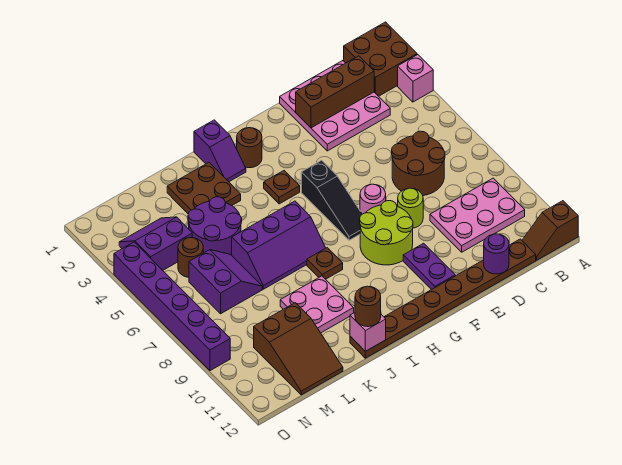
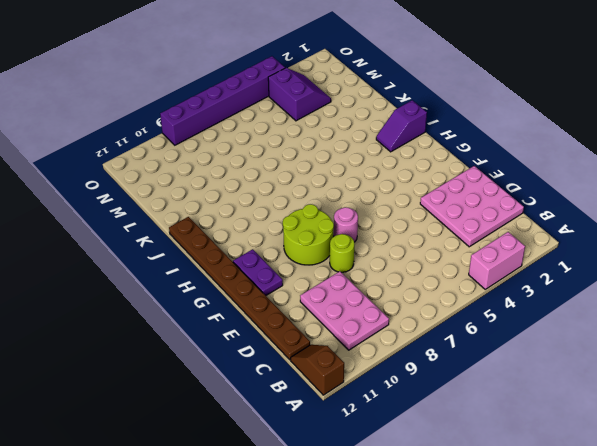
pink 1x2 brick [469,232,525,289] -> pink 1x1 brick [398,55,433,102]
purple 1x2 plate [233,249,283,295] -> purple 1x2 plate turned to [403,243,455,290]
none -> brown 2x2 brick [344,22,417,96]
none -> brown 2x2 round brick [392,131,445,196]
none -> black 1x3 slope [301,160,362,240]

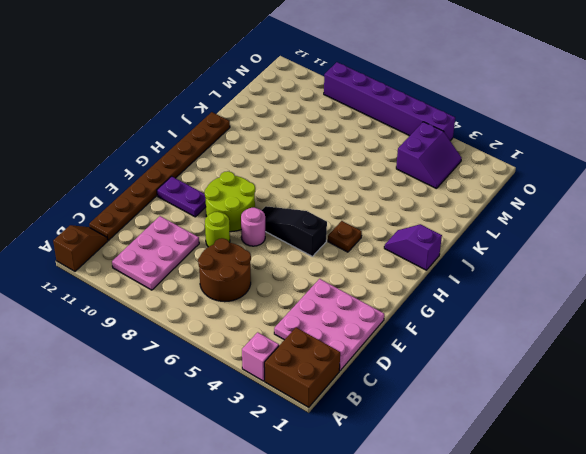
none -> brown 1x1 round brick [237,128,262,168]
none -> purple 2x3 slope [232,201,326,289]
none -> brown 1x1 plate [307,248,343,279]

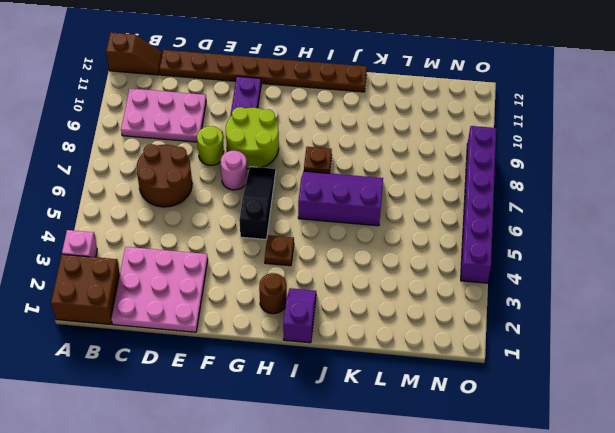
none -> brown 2x2 plate [167,163,241,213]
none -> pink 2x2 plate [280,276,354,333]
none -> purple 2x2 round brick [188,197,242,255]

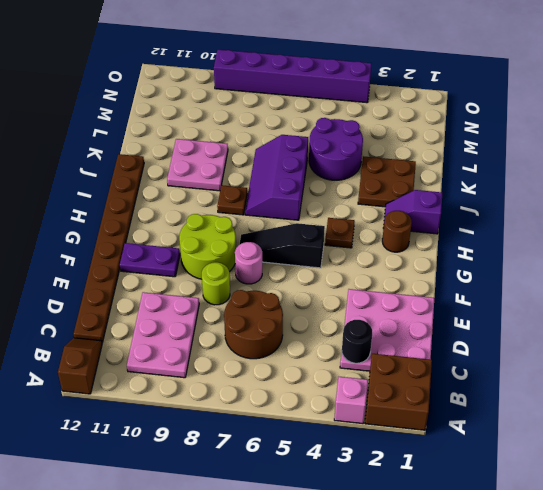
black 1x1 round brick [342,320,372,363] -> none
none -> purple 2x2 slope [189,250,262,314]
none -> brown 2x3 slope [254,303,343,395]
none -> purple 2x2 slope [119,217,192,270]

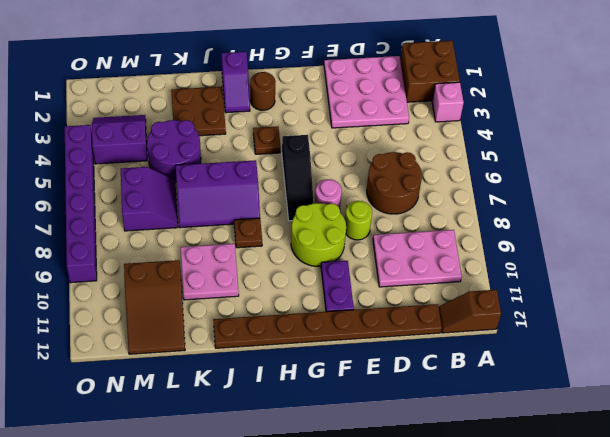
none -> brown 1x1 round brick [178,238,203,277]
none -> brown 1x3 brick [296,56,374,128]
none -> purple 1x1 round brick [484,234,509,274]

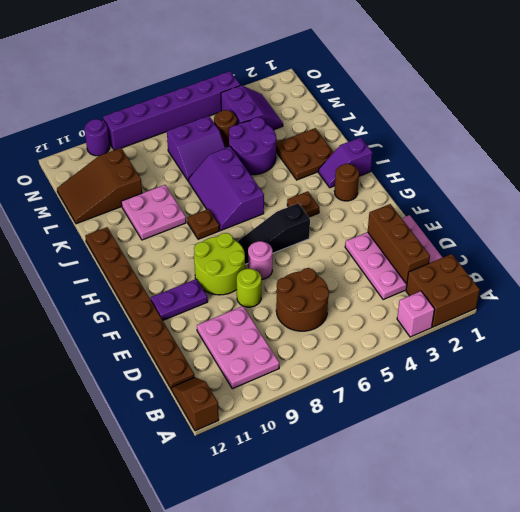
purple 1x1 round brick [84,119,110,156] -> purple 1x1 round brick moved to [484,234,509,274]
none -> pink 1x1 brick [350,313,386,351]
none -> brown 1x1 round brick [355,286,381,327]

